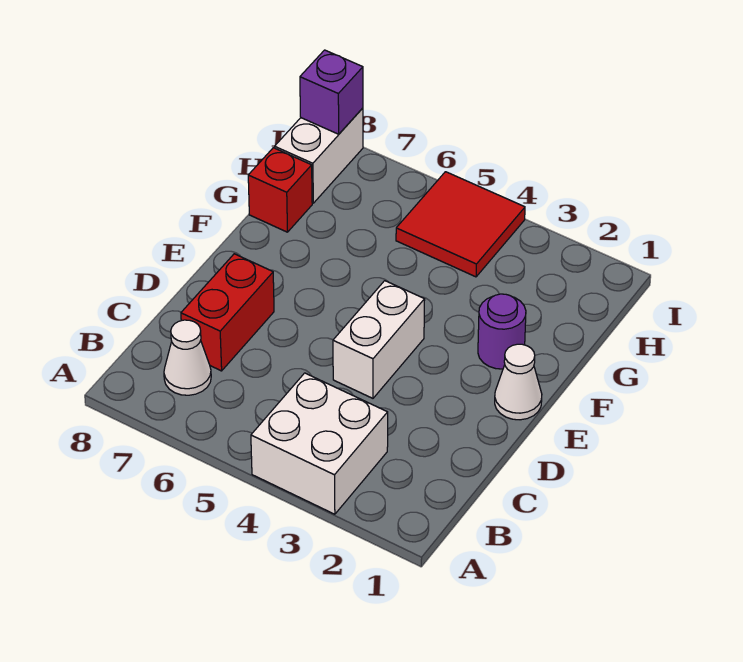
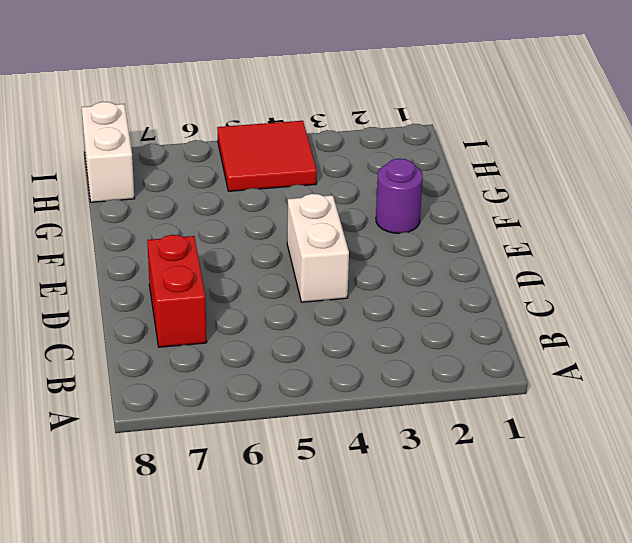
none -> white 2x2 brick [251,373,388,514]
none -> white 1x1 cone [164,320,211,395]

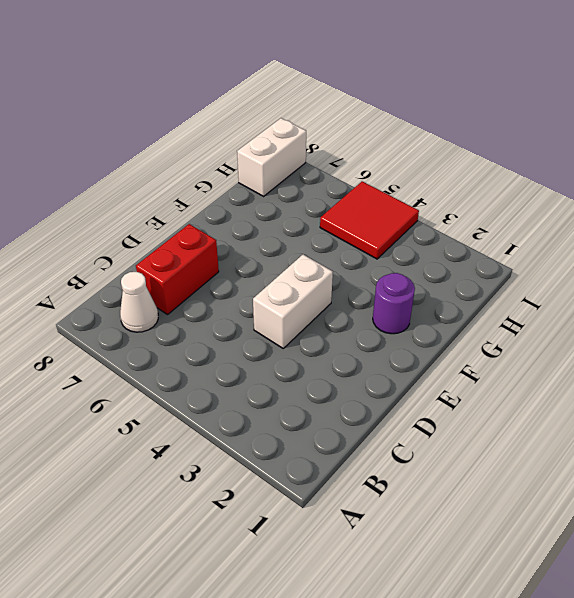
none -> white 2x2 brick [251,373,388,514]
none -> white 1x1 cone [495,344,542,420]

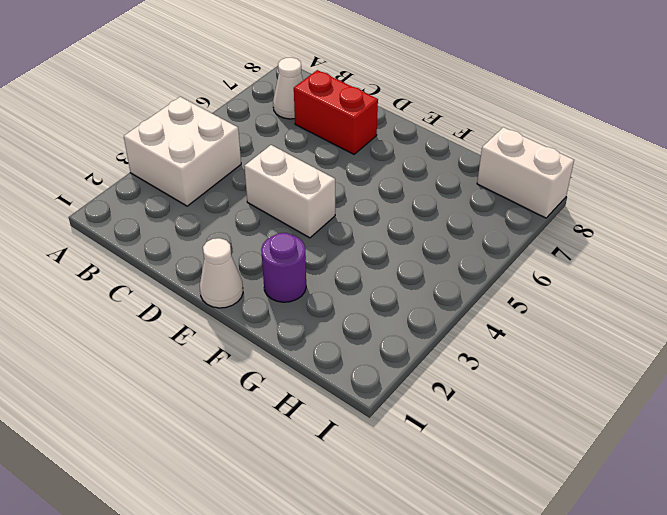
none -> red 1x1 brick [248,148,312,232]
none -> red 2x2 tile [396,172,525,277]

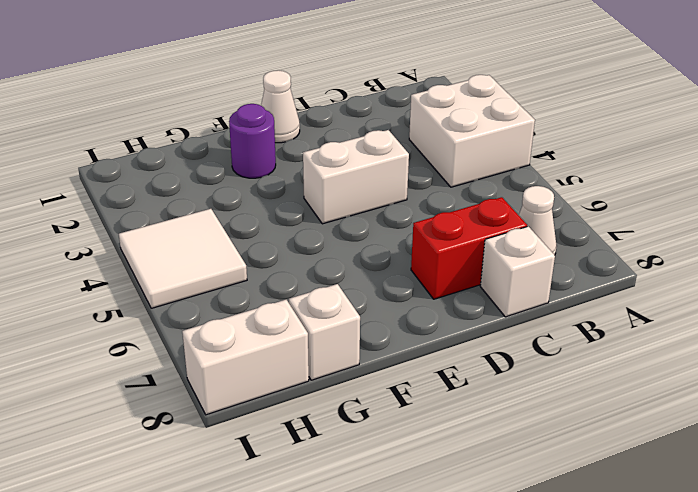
white 1x1 brick [480,226,555,317] -> none
white 1x1 brick [289,284,360,380] -> red 1x1 brick [248,148,312,232]
white 2x2 tile [119,209,247,308] -> red 2x2 tile [396,172,525,277]
none -> purple 1x1 brick [300,50,363,134]

